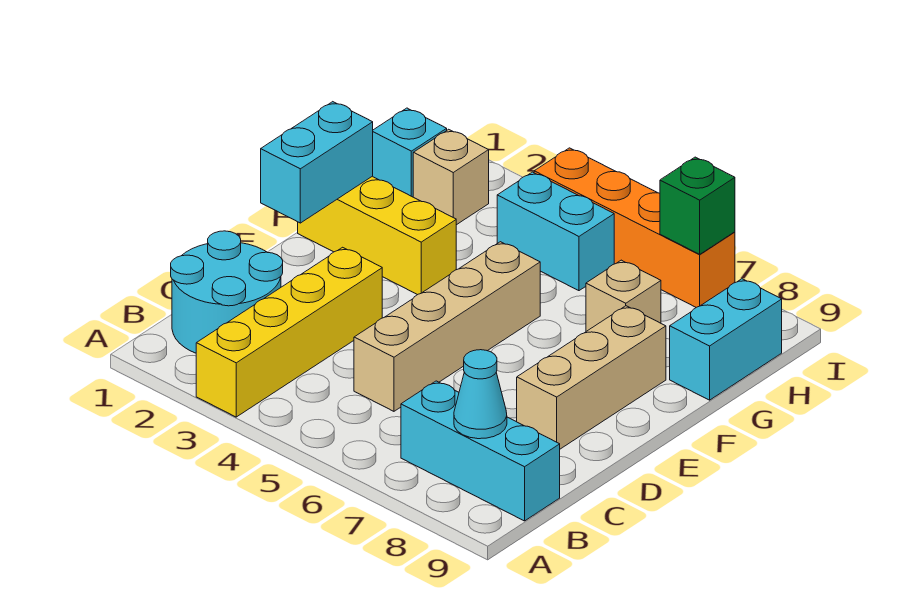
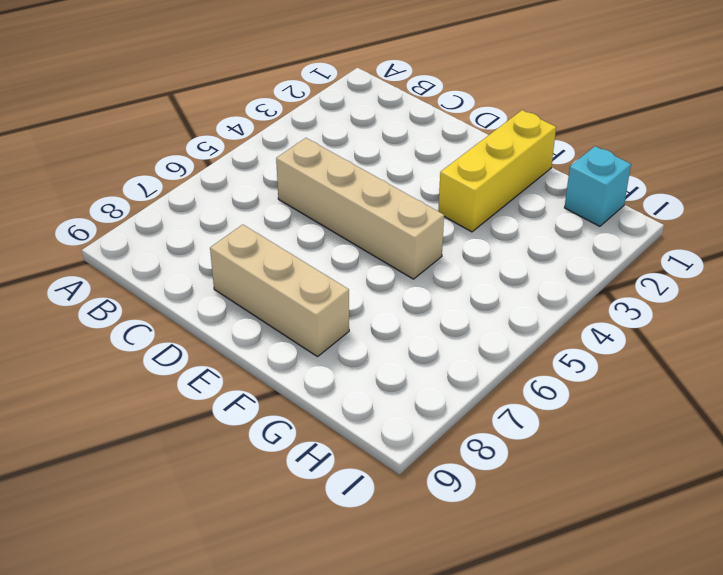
none -> yellow 1x4 brick [196,247,382,417]
none -> cyan 2x2 round brick [171,231,283,353]
none -> cyan 1x3 brick [401,381,560,521]

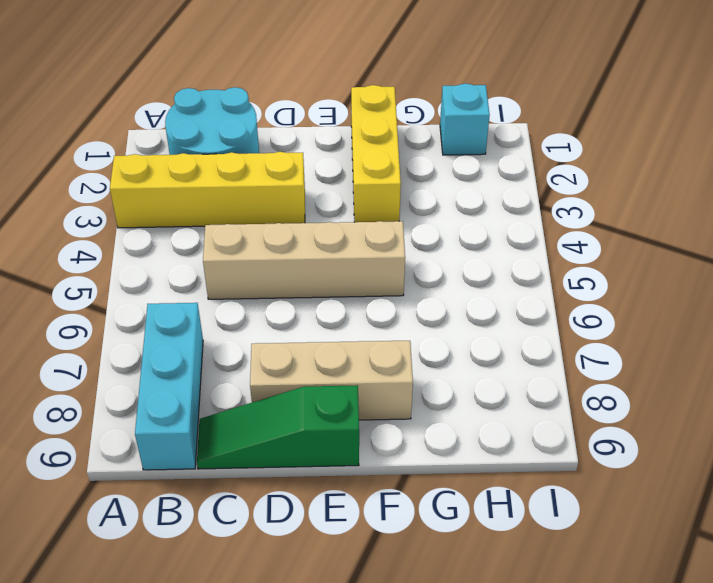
green 1x3 slope [197,385,359,469] -> none
none -> tan 1x1 brick [586,260,661,331]
none -> cyan 1x2 brick [670,279,782,400]
none -> tan 1x1 brick [413,129,489,225]

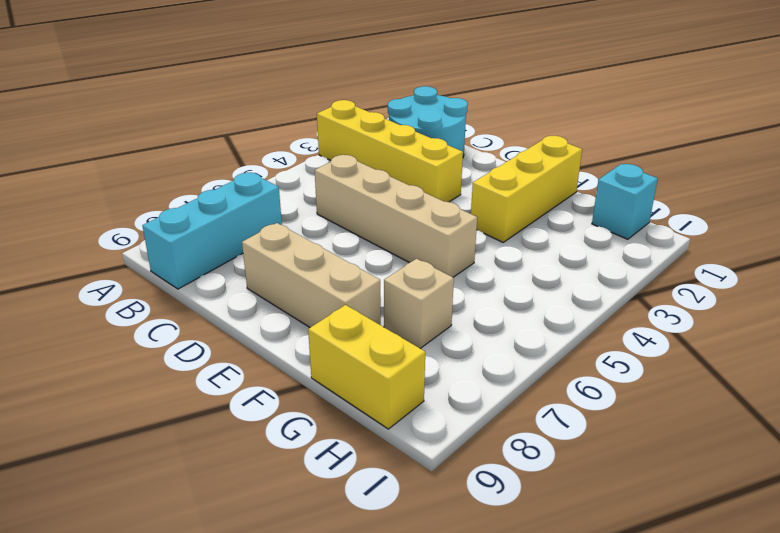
yellow 1x2 brick [308,305,425,429] -> cyan 1x2 brick [670,279,782,400]
none -> tan 1x1 brick [413,129,489,225]
none -> cyan 1x2 brick [497,172,614,291]
none -> orange 1x4 brick [534,148,735,307]

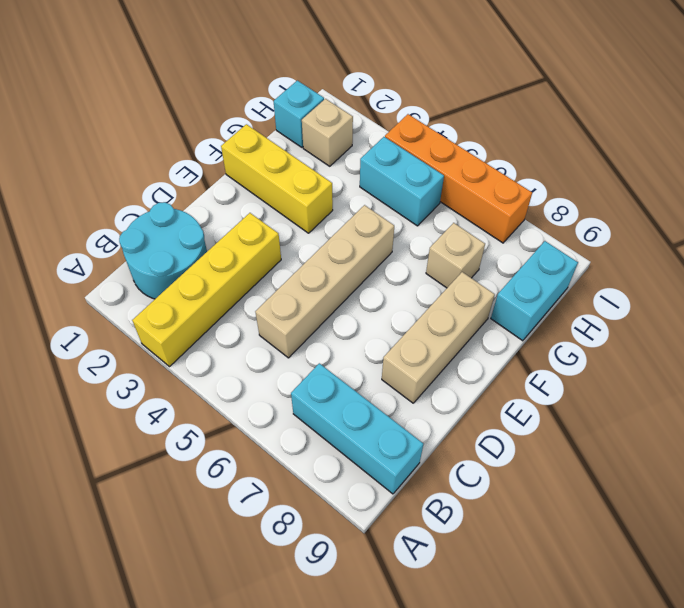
none -> cyan 1x1 cone [454,350,507,439]
none -> cyan 1x2 brick [261,102,373,223]
none -> green 1x1 brick [660,157,735,254]

